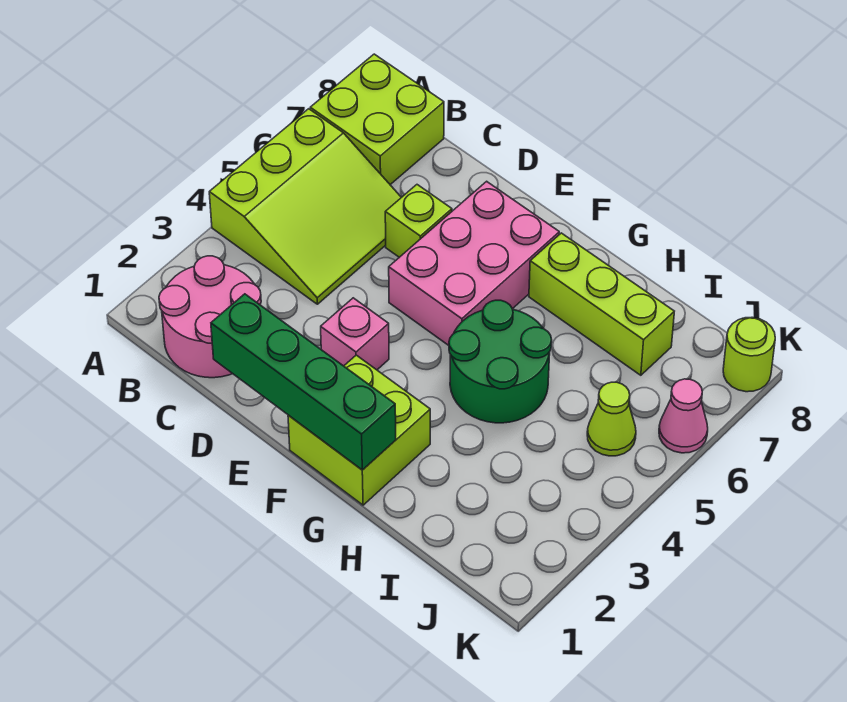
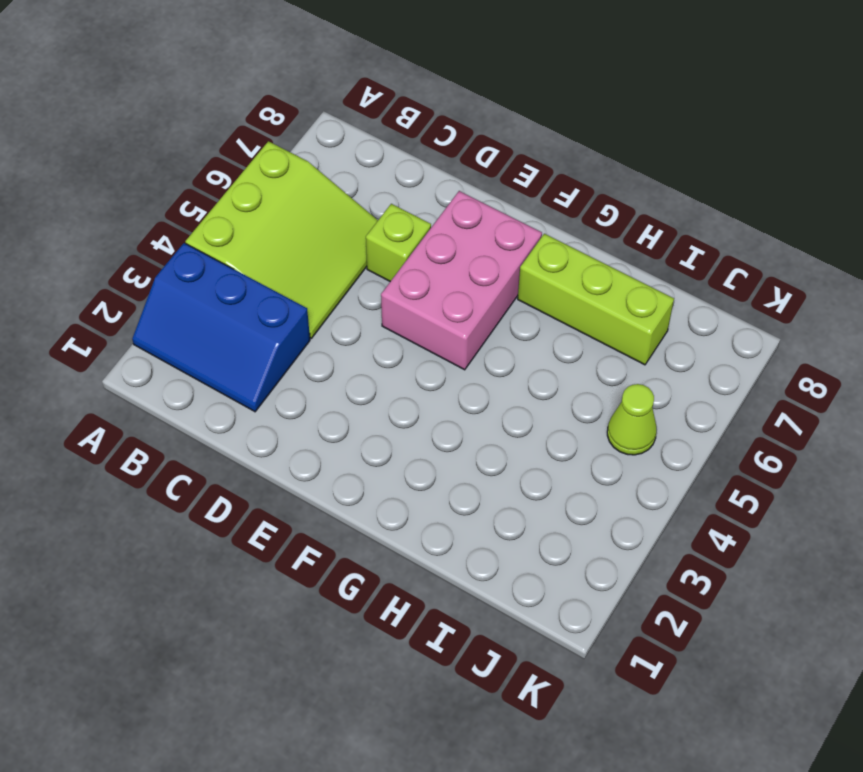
blue 2x3 slope [132,243,310,412] -> pink 2x2 round brick [159,256,261,378]
none -> lime 2x2 brick [310,54,444,185]
none -> pink 1x1 brick [321,298,389,370]
none -> lime 2x2 brick [288,355,430,505]

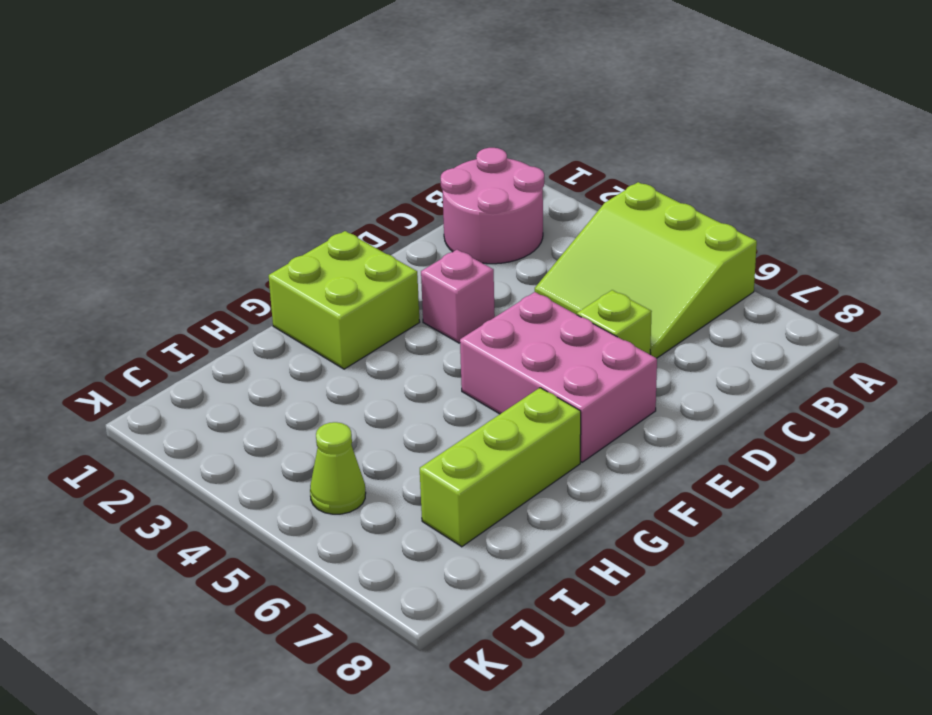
none -> lime 2x2 brick [310,54,444,185]
none -> green 2x2 round brick [449,300,552,423]
none -> pink 1x1 cone [659,379,708,453]

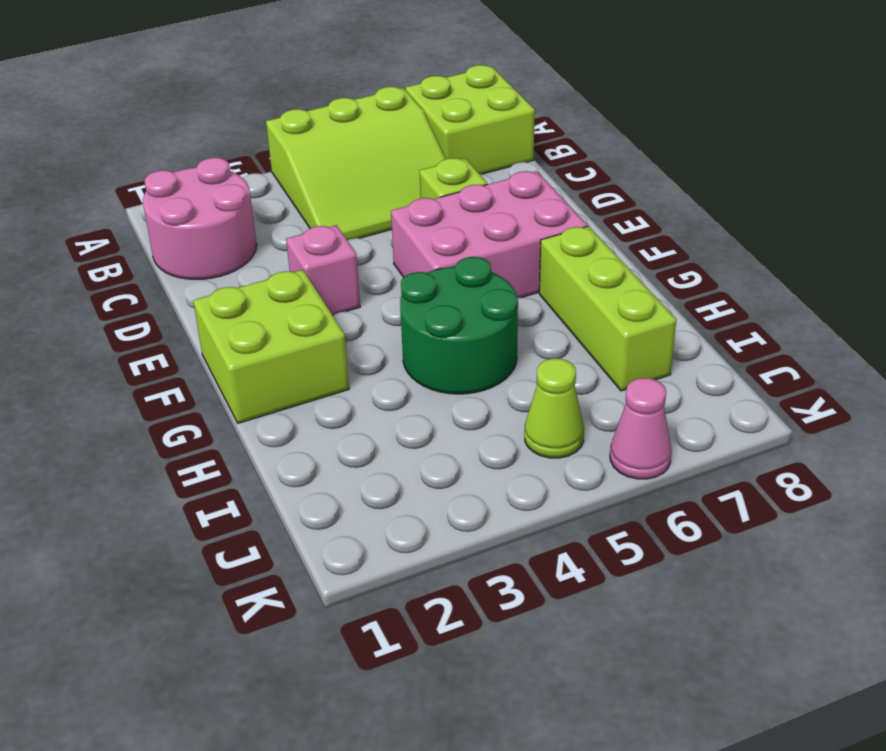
none -> lime 1x1 round brick [723,317,775,392]
none -> green 1x4 brick [211,294,396,470]

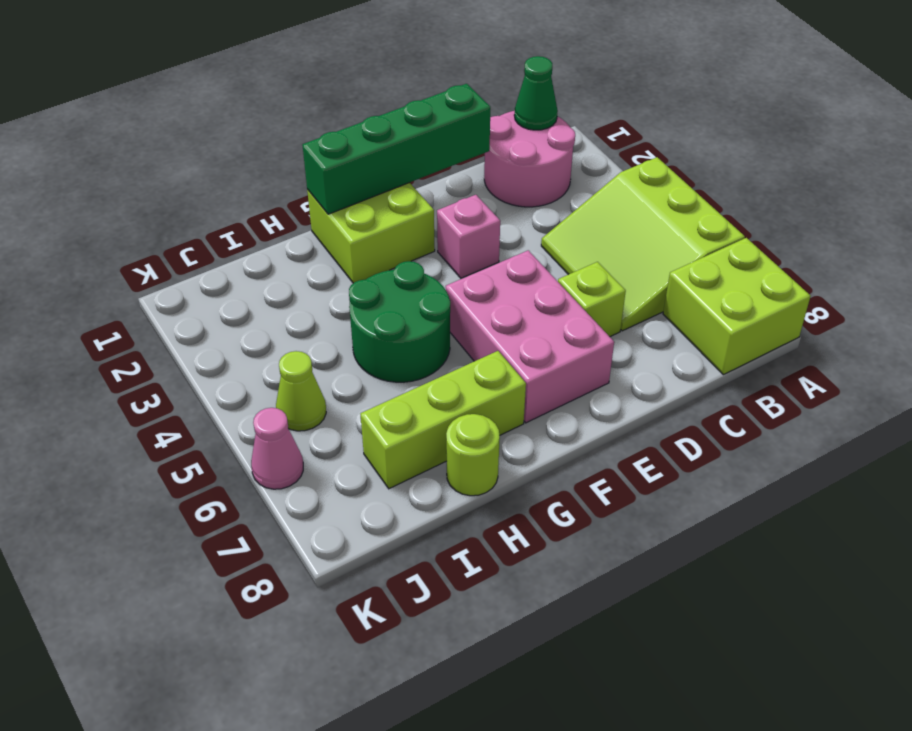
green 1x1 cone [514,56,558,130] -> none
lime 1x1 round brick [446,414,500,496] -> lime 1x1 round brick moved to [723,317,775,392]

